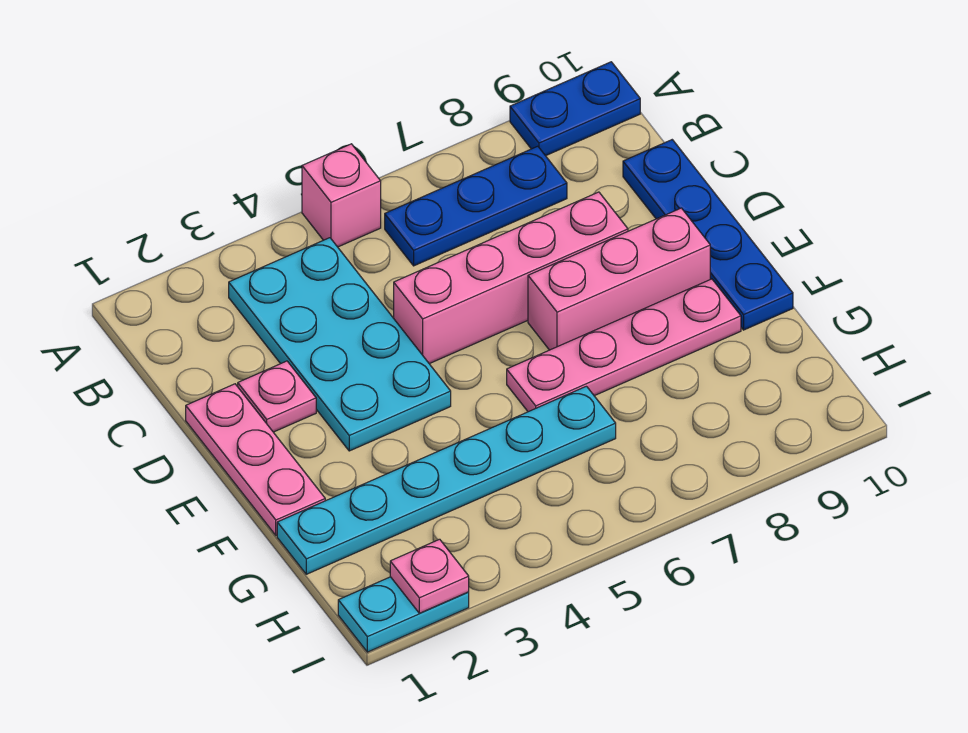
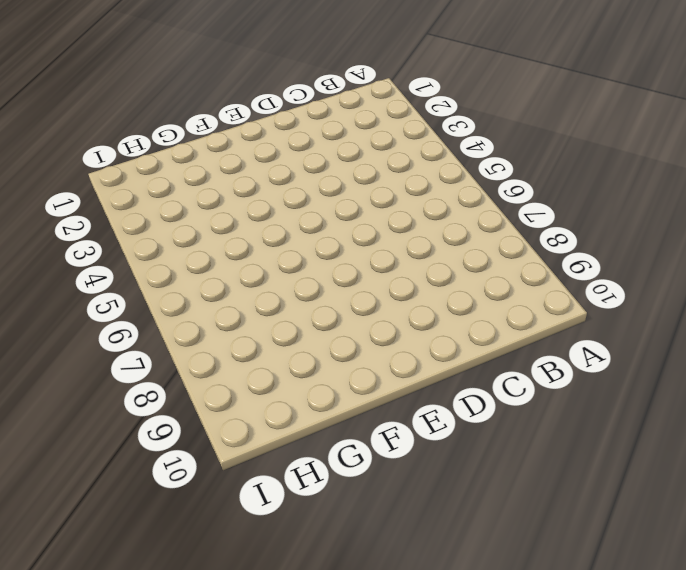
none -> pink 1x1 brick [302,144,381,247]
none -> blue 1x2 plate [510,62,640,156]
none -> cyan 2x4 plate [229,238,451,451]

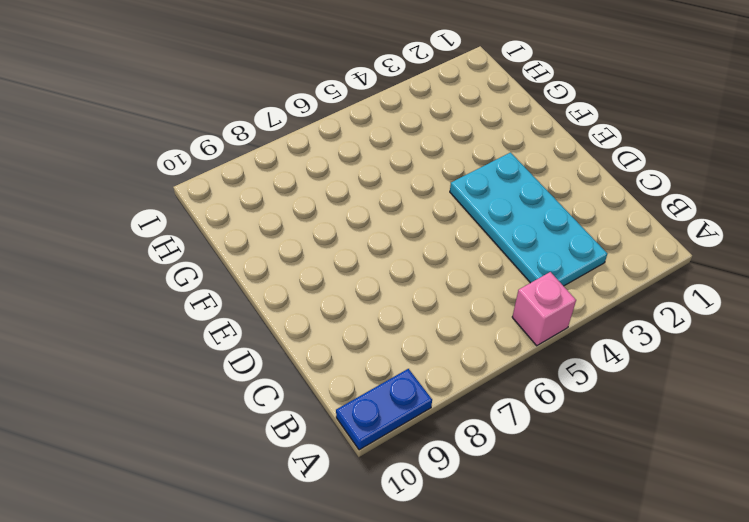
none -> blue 1x3 plate [385,146,567,266]
none -> blue 1x4 plate [623,140,793,330]
none -> pink 1x3 plate [186,384,325,535]

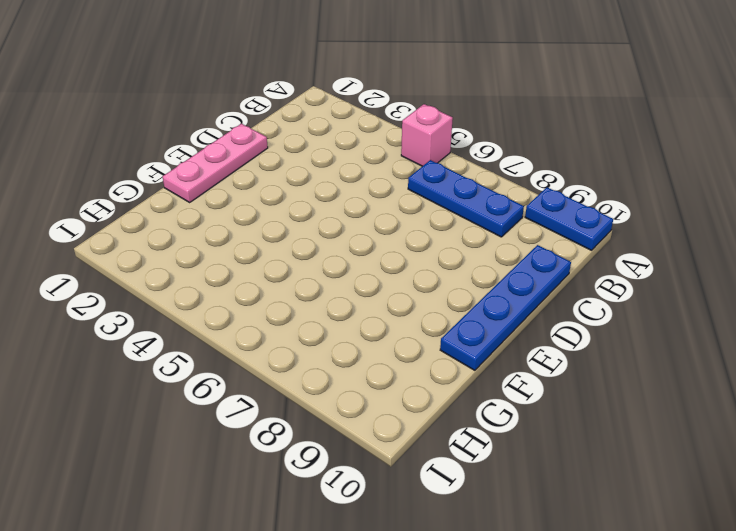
none -> cyan 2x4 plate [229,238,451,451]
none -> pink 1x1 plate [238,361,316,432]
none -> pink 1x4 brick [394,192,628,364]

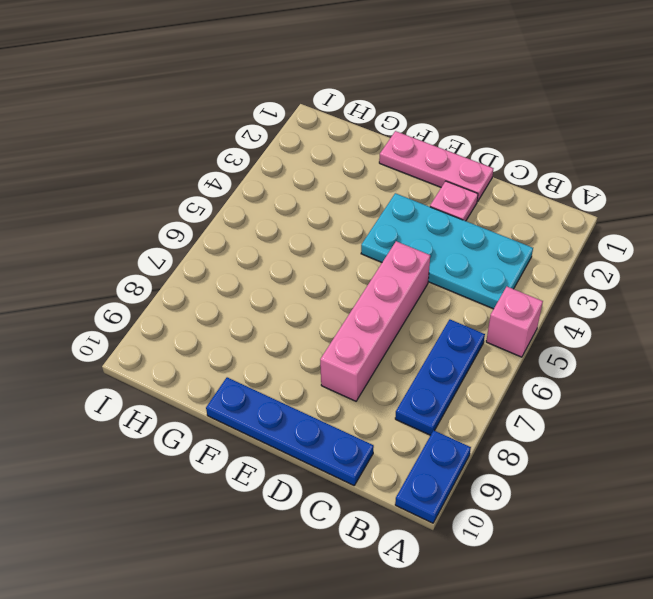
none -> pink 1x3 brick [528,208,710,350]
none -> pink 1x4 plate [507,279,741,412]
none -> cyan 1x6 plate [277,386,616,574]

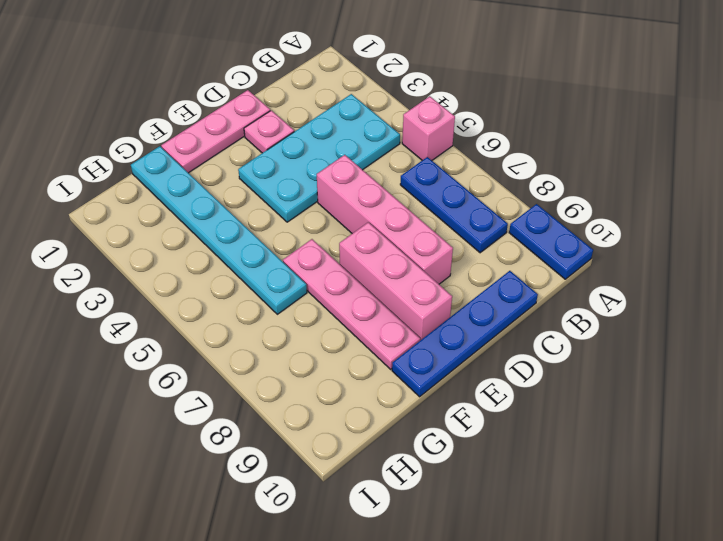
none -> cyan 1x2 plate [338,577,469,652]
none -> pink 1x1 plate [390,539,469,613]

